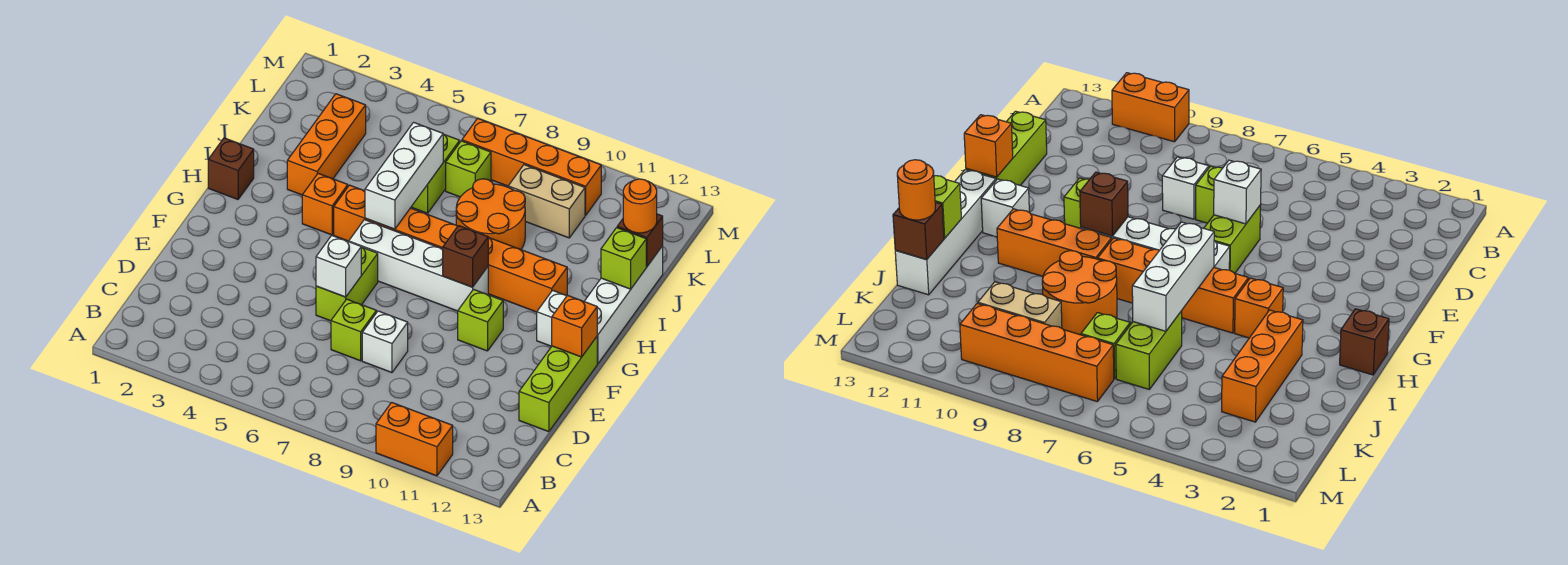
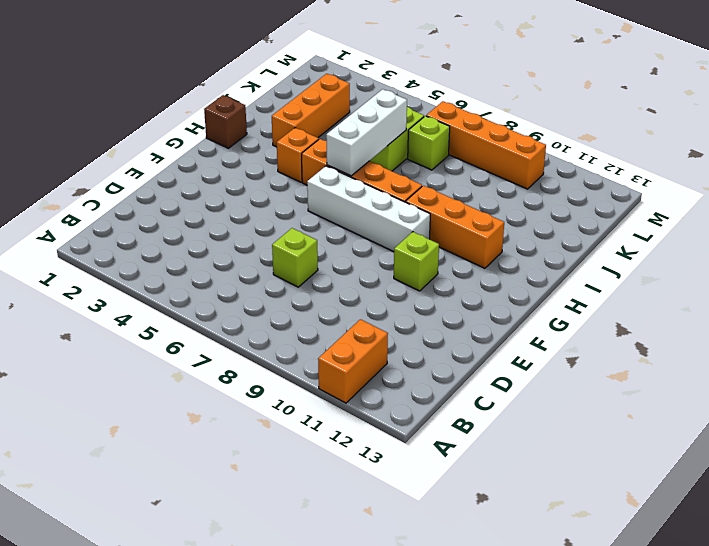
orange 1x2 brick [318,319,388,403] -> orange 1x2 brick turned to [376,402,453,476]
none -> white 1x1 brick [362,311,408,373]
none -> lime 1x3 brick [519,337,597,432]
none -> lime 1x2 brick [316,247,378,321]

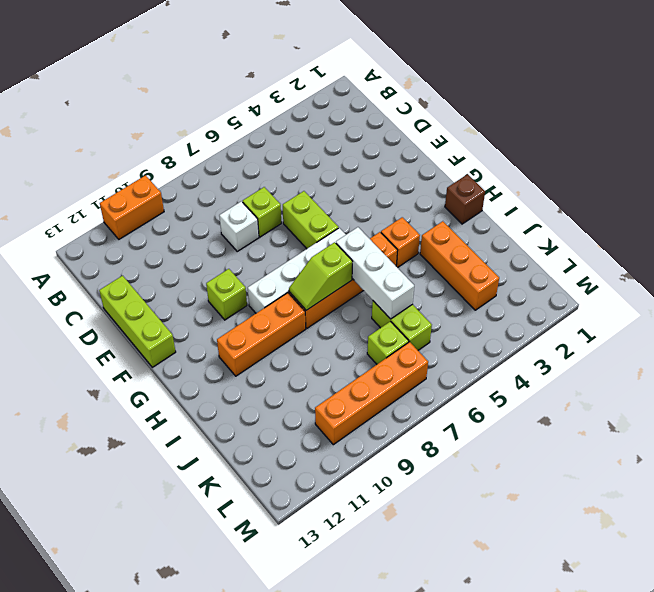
lime 1x2 slope [289,242,353,310] -> none
none -> white 1x1 brick [537,290,566,346]
none -> white 1x4 brick [584,246,663,364]
none -> orange 2x2 round brick [456,179,525,250]

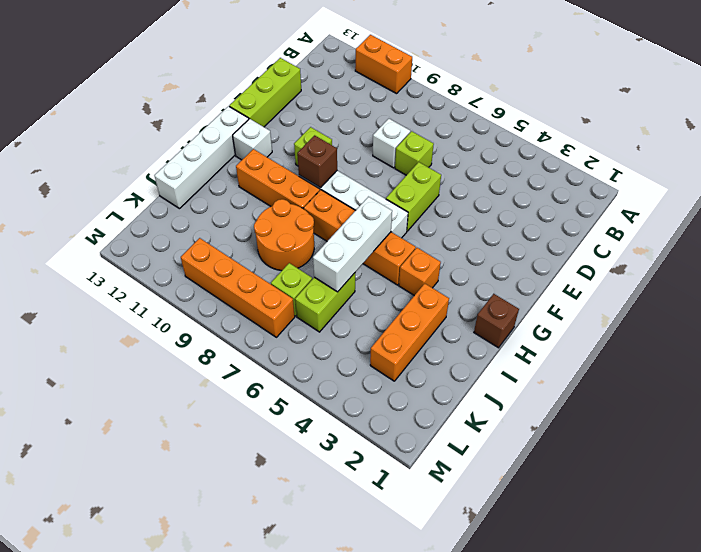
none -> tan 1x2 brick [508,165,585,238]
none -> white 1x1 brick [316,235,361,297]
none -> orange 1x1 brick [552,295,597,357]

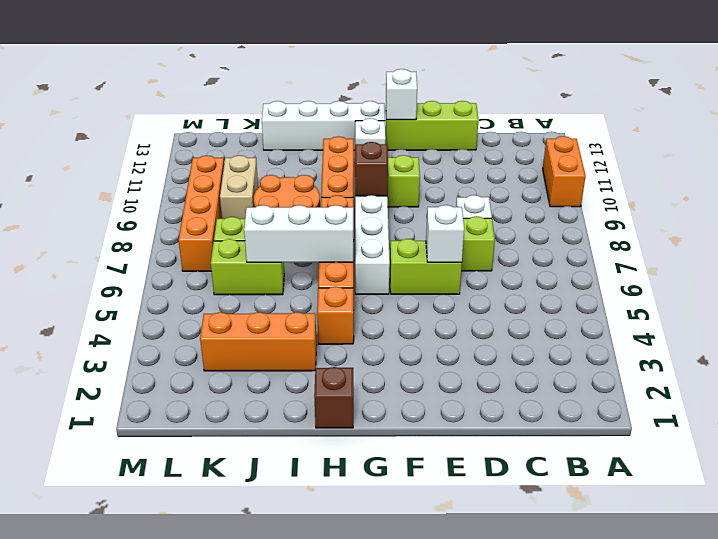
white 1x1 brick [386,69,417,120] -> orange 1x1 brick [552,295,597,357]
none -> lime 1x1 brick [601,228,646,289]
none -> brown 1x1 brick [617,214,663,267]
none -> orange 1x1 round brick [623,179,657,233]

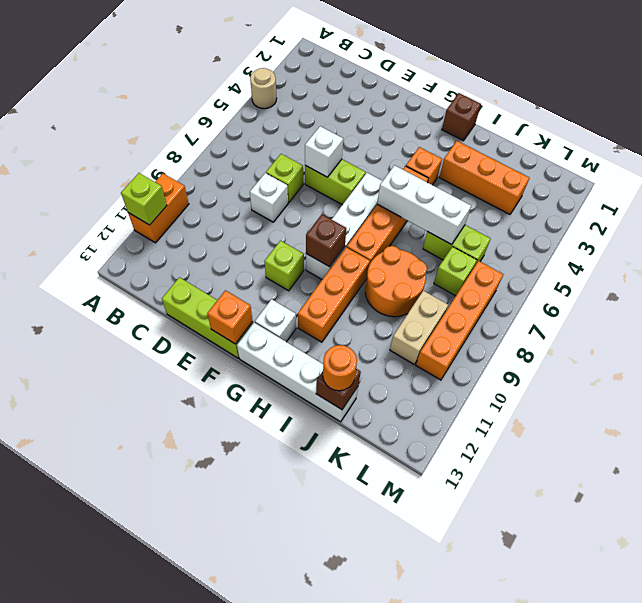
tan 1x1 round brick [250,68,277,109] -> none
lime 1x1 brick [121,173,167,225] -> lime 1x1 brick moved to [601,228,646,289]

